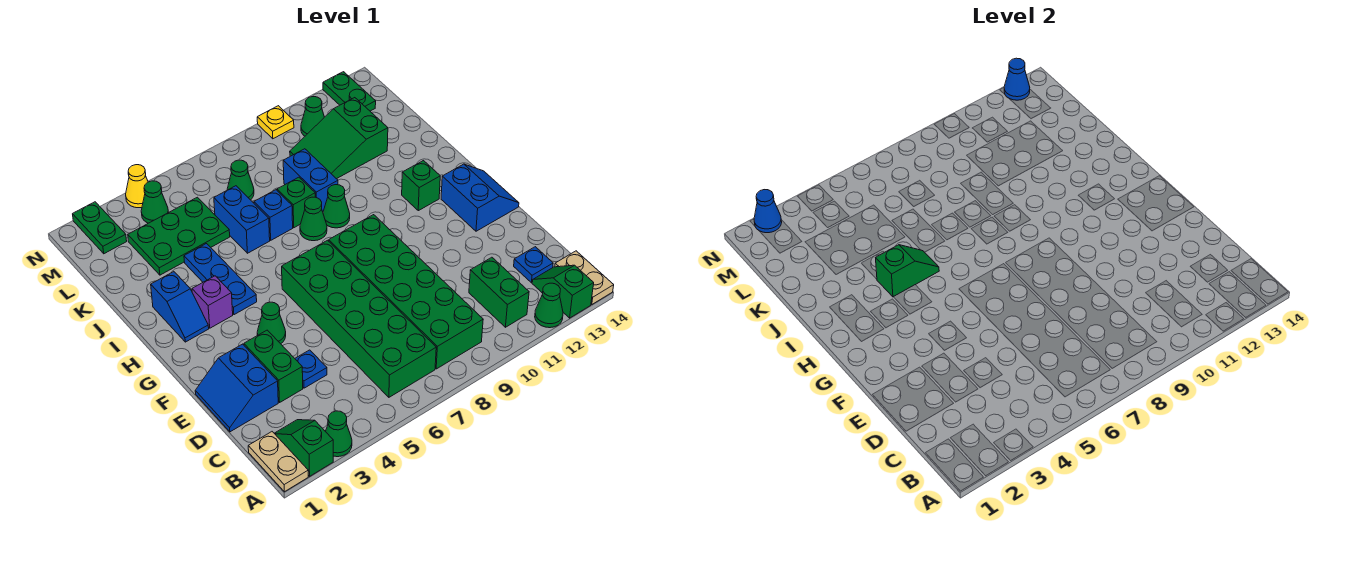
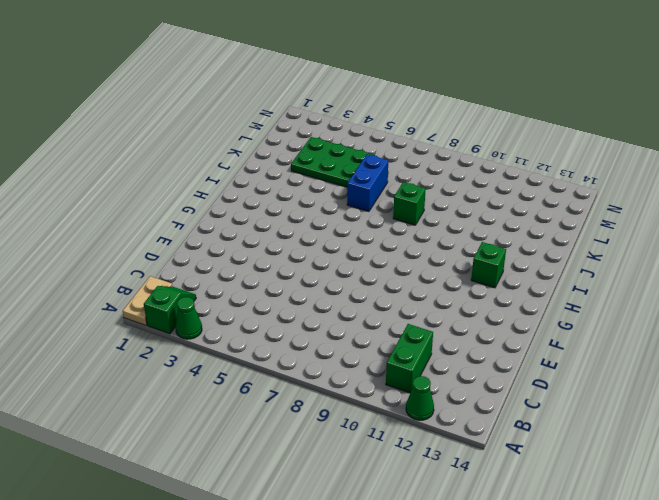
none -> green 1x2 slope [532,265,594,318]
none -> tan 1x2 plate [555,251,614,305]
none -> green 2x6 brick [282,240,436,397]
none -> green 2x6 brick [329,215,483,369]

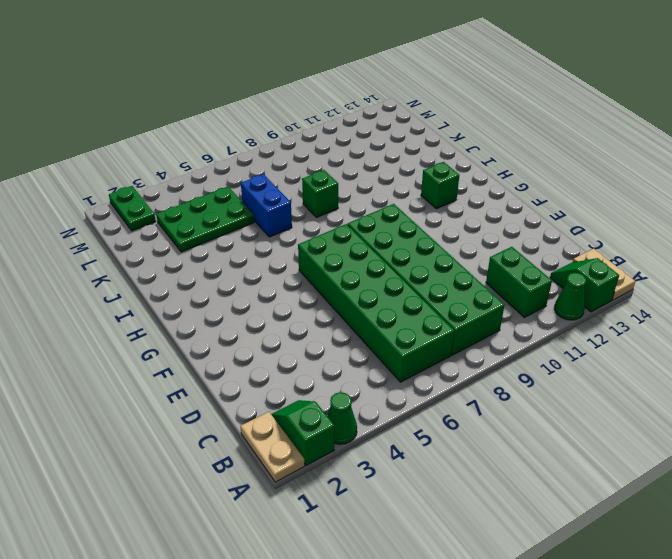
none -> blue 1x1 plate [514,247,553,283]
none -> blue 2x2 slope [195,344,278,432]
none -> green 1x2 brick [244,330,303,402]
none -> blue 1x1 plate [295,350,327,388]

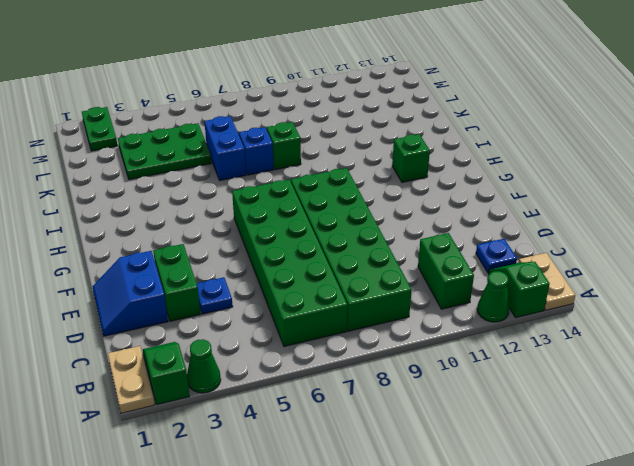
none -> green 1x1 cone [257,302,286,344]
none -> blue 2x2 slope [441,164,519,231]
none -> blue 1x2 slope [151,272,209,342]
none -> purple 1x1 brick [192,276,233,328]

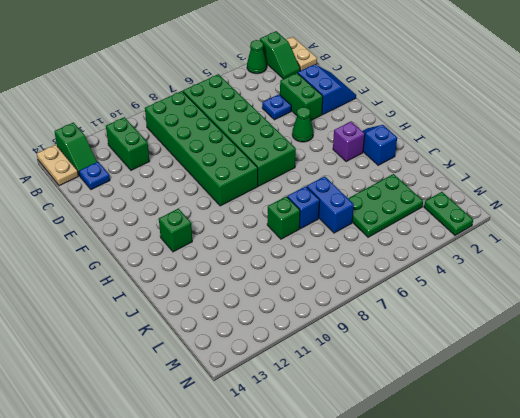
none -> green 1x1 cone [535,283,563,328]
none -> blue 2x2 slope [441,164,519,231]
none -> blue 1x3 plate [184,244,257,315]
none -> green 1x1 cone [300,197,327,241]

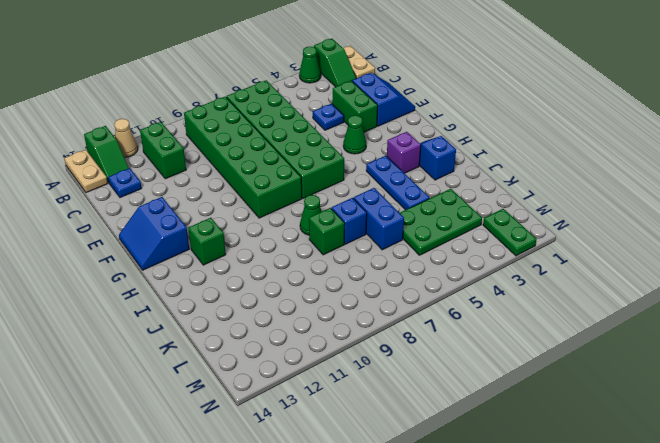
tan 1x1 cone [114,119,138,157] -> green 1x1 cone [535,283,563,328]
none -> green 1x1 cone [323,185,350,228]
none -> blue 1x2 brick [283,149,338,212]
none -> green 2x3 slope [290,98,388,179]
none -> green 1x1 cone [227,160,254,200]

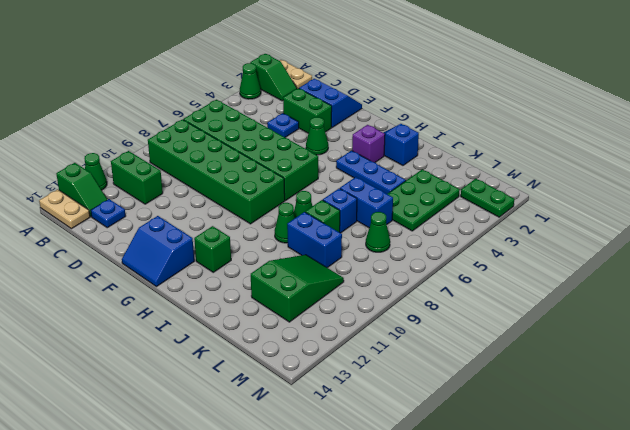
none -> green 1x1 cone [141,181,168,223]
none -> green 1x1 cone [301,97,324,136]
none -> green 1x2 plate [323,72,376,111]
none -> yellow 1x1 cone [126,165,148,208]

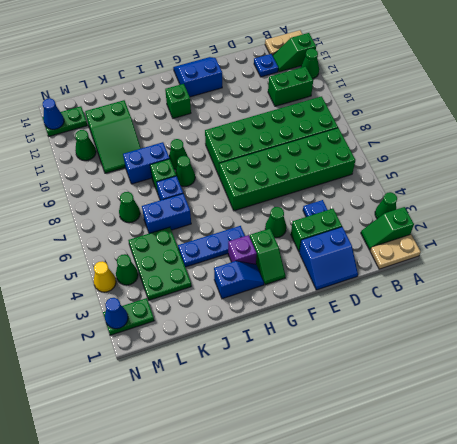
green 1x2 slope [250,228,286,285] -> green 1x2 slope turned to [876,245,939,297]
none -> yellow 1x1 plate [257,106,294,139]

